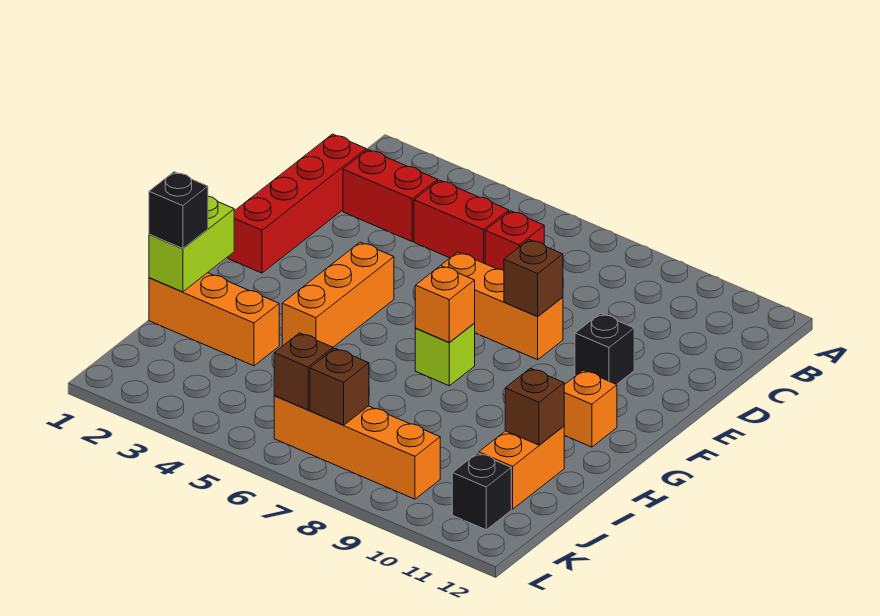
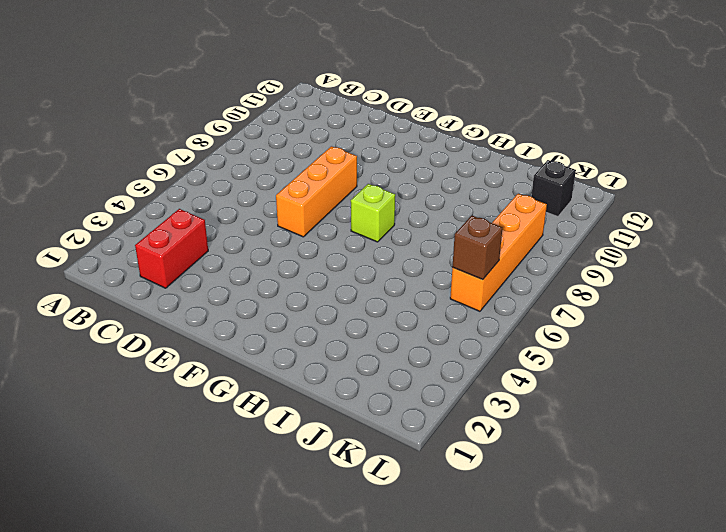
none -> red 1x4 brick [228,134,366,273]
none -> red 1x2 brick [414,180,509,264]
none -> red 1x1 brick [485,211,544,270]

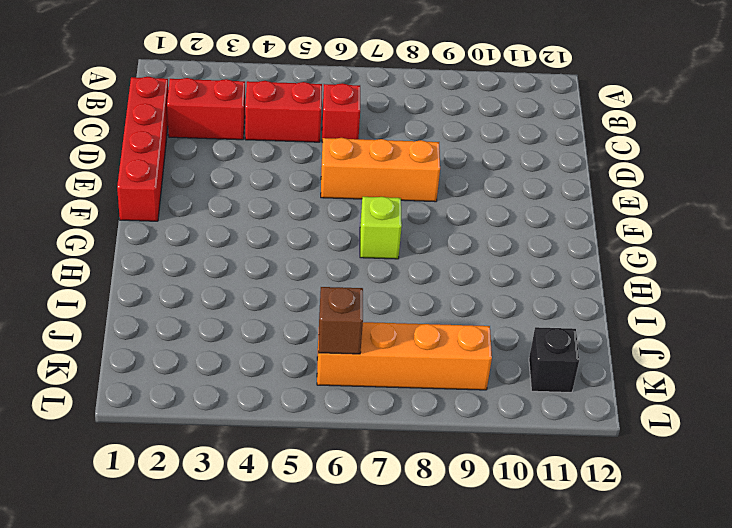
none -> black 1x1 brick [575,313,634,384]
none -> orange 1x3 brick [282,242,394,347]
none -> orange 1x1 brick [564,370,617,447]

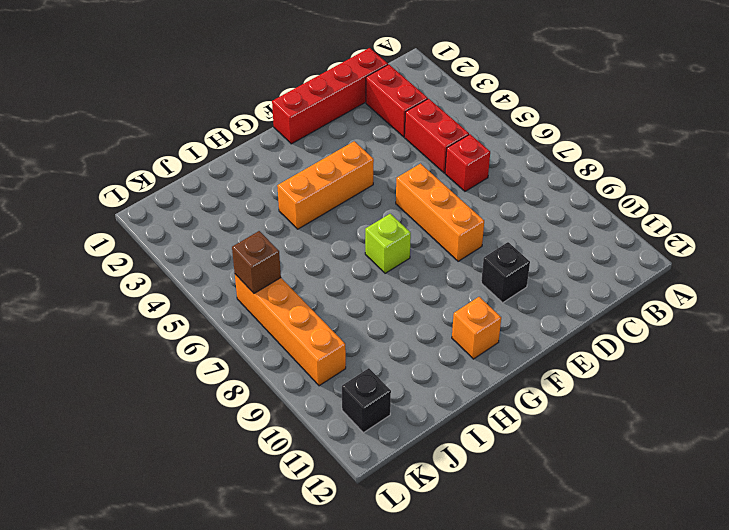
none -> orange 1x3 brick [149,273,279,366]
none -> orange 1x2 brick [479,426,564,509]
none -> brown 1x1 brick [504,240,563,316]

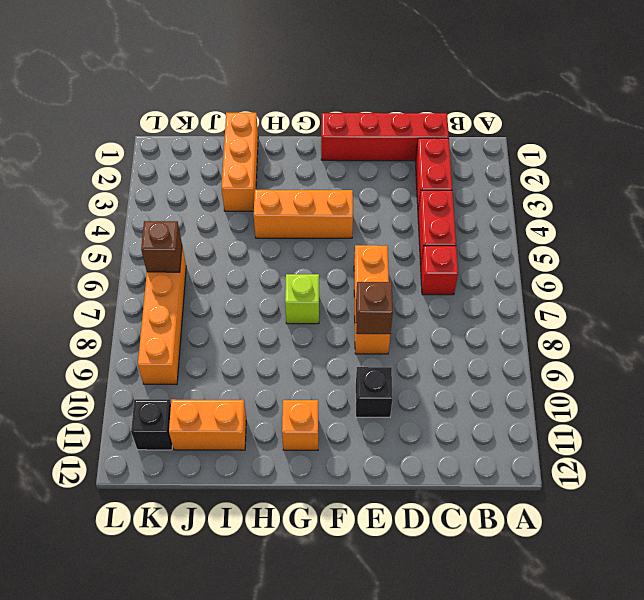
none -> orange 1x1 brick [415,266,475,343]
none -> lime 1x2 brick [149,196,234,292]
none -> brown 1x1 brick [505,368,564,445]

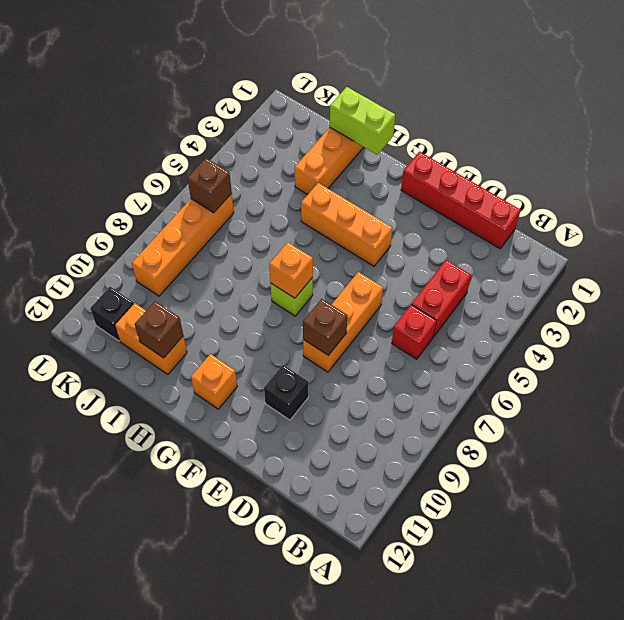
none -> red 1x2 brick [343,150,438,242]
none -> brown 1x1 brick [310,348,369,425]
none -> black 1x1 brick [149,172,208,249]

